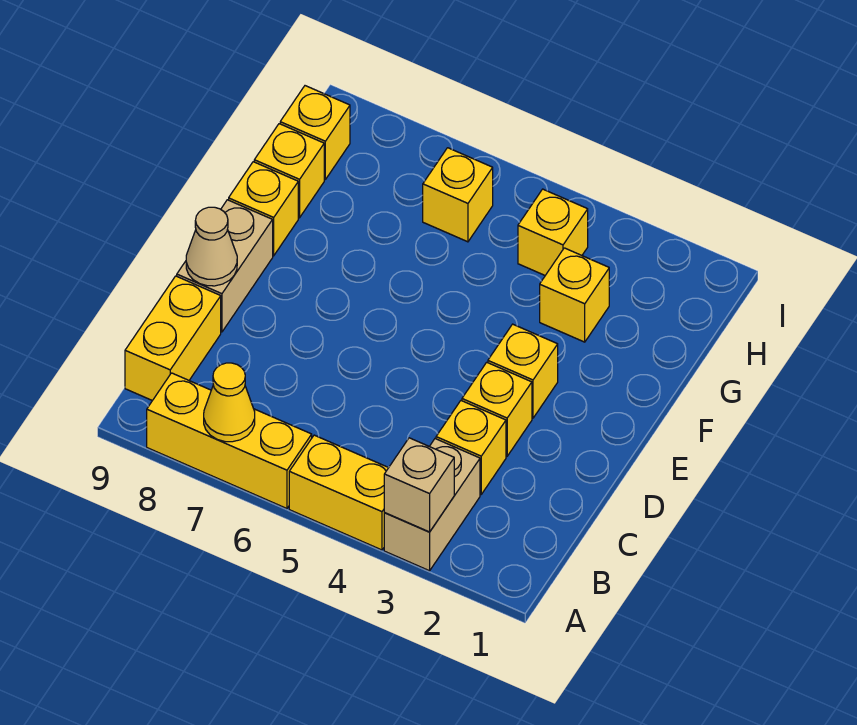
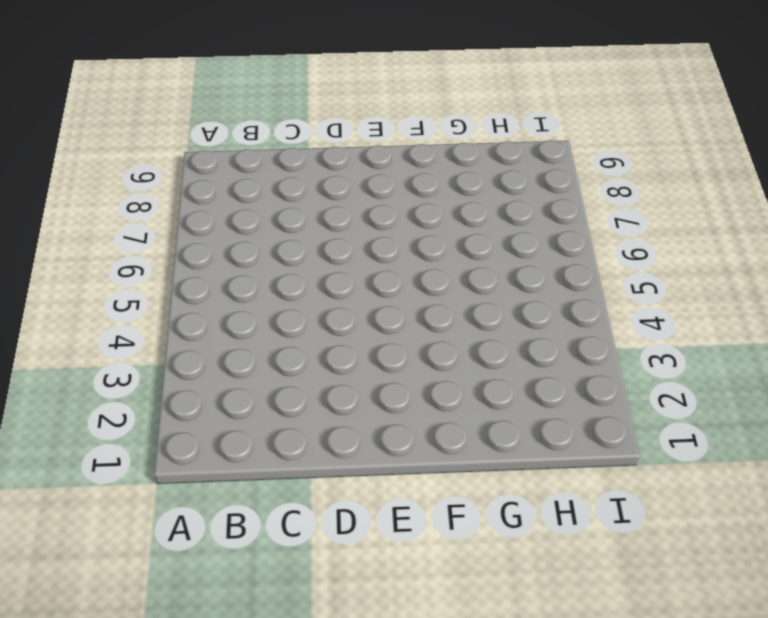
none -> tan 1x2 brick [384,439,480,571]
none -> yellow 1x2 brick [289,435,388,550]
none -> yellow 1x3 brick [147,373,312,509]

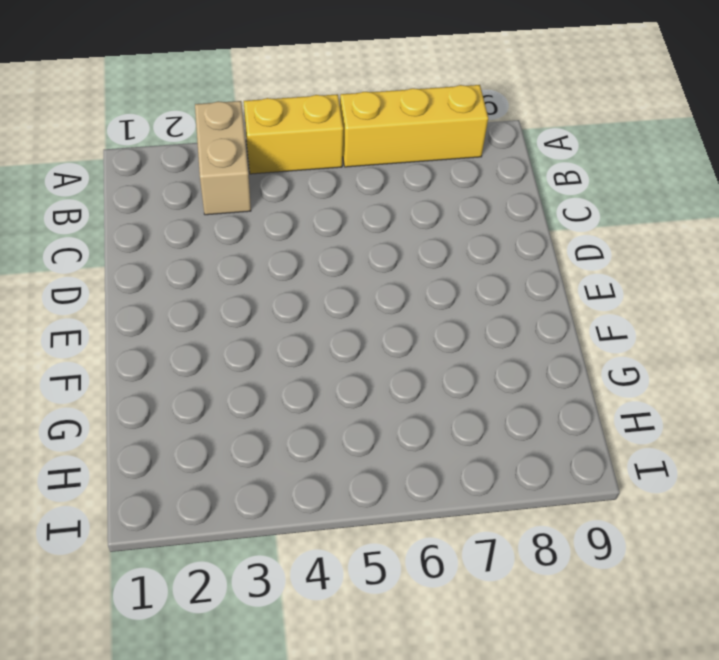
none -> yellow 1x2 brick [125,276,221,401]
none -> yellow 1x1 brick [436,401,506,494]
none -> yellow 1x1 brick [462,362,532,456]

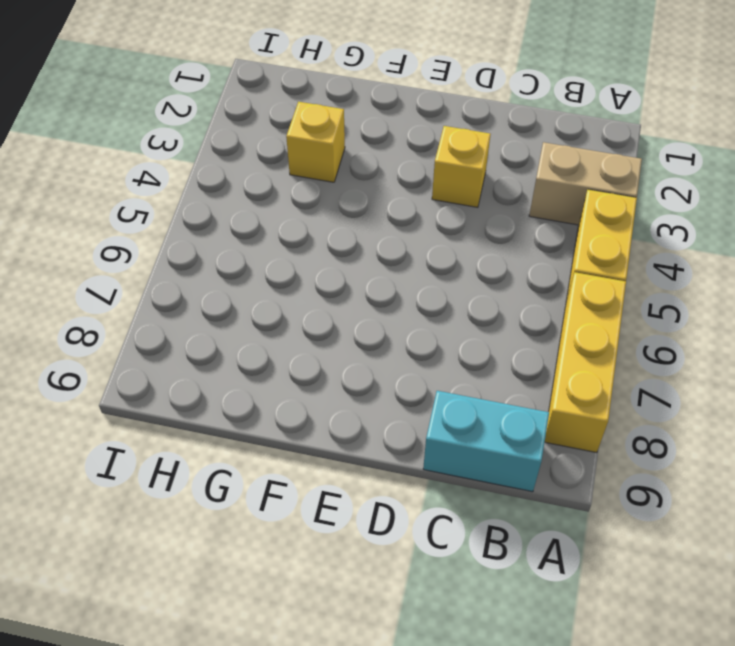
cyan 1x2 brick [423,391,549,492] -> yellow 1x2 brick [125,276,221,401]
none -> yellow 1x1 brick [436,401,506,494]
none -> tan 1x2 brick [177,200,273,332]
none -> yellow 1x1 brick [488,324,558,418]

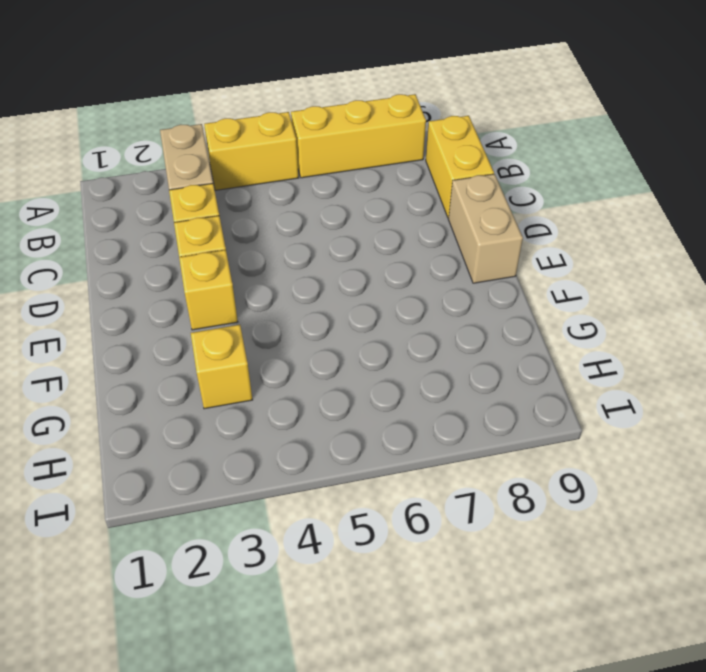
none -> yellow 1x1 brick [229,162,298,256]
none -> yellow 1x1 brick [254,124,324,218]
none -> yellow 1x1 brick [518,189,588,275]

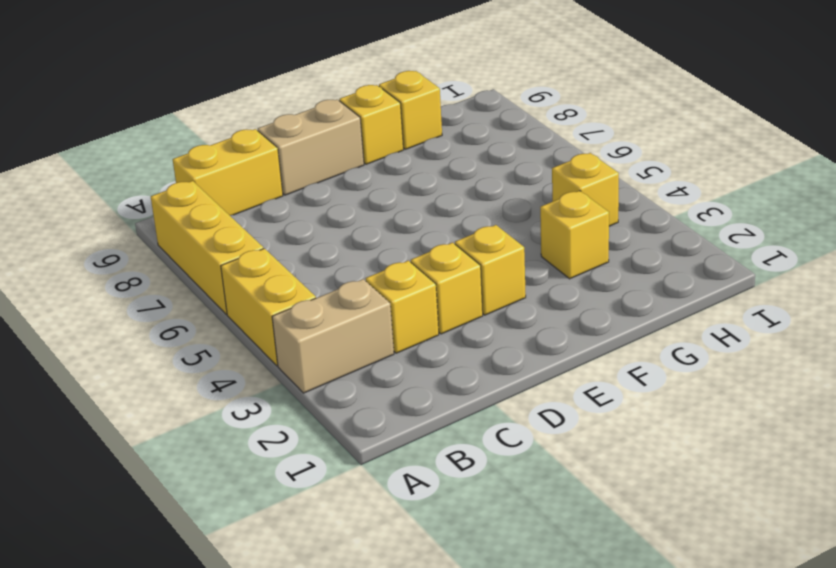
none -> yellow 1x1 brick [423,148,493,242]
none -> yellow 1x1 brick [280,86,350,179]
none -> tan 1x1 brick [384,438,454,532]

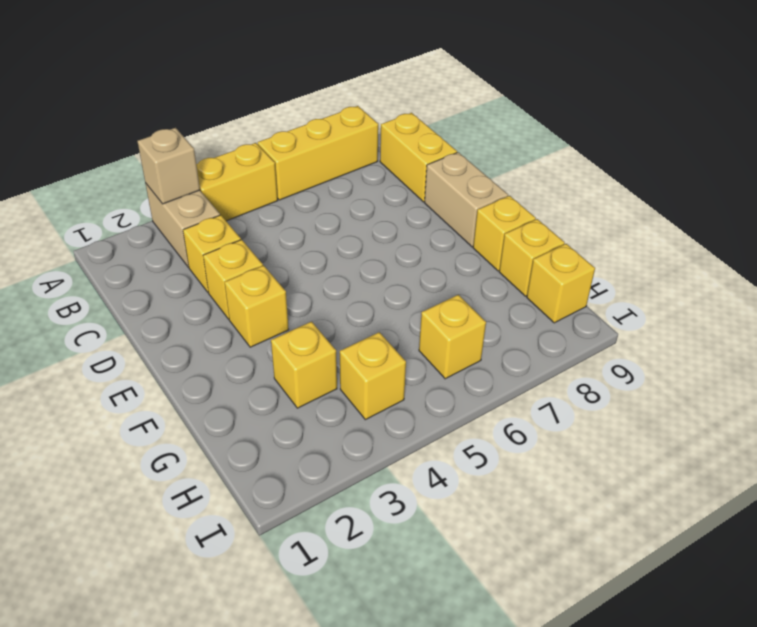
none -> yellow 1x1 cone [204,363,255,442]
none -> tan 1x1 cone [186,207,237,286]

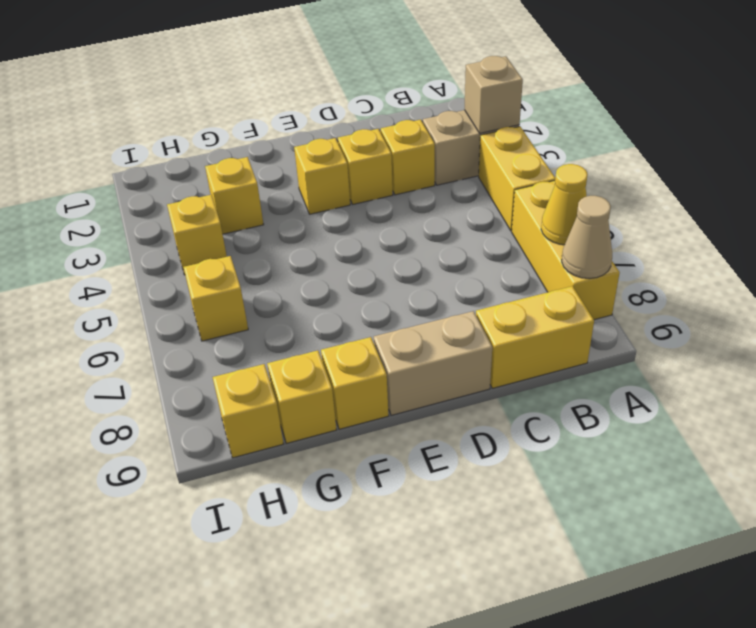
tan 1x1 cone [562,196,612,279] -> tan 1x1 cone moved to [186,207,237,286]

